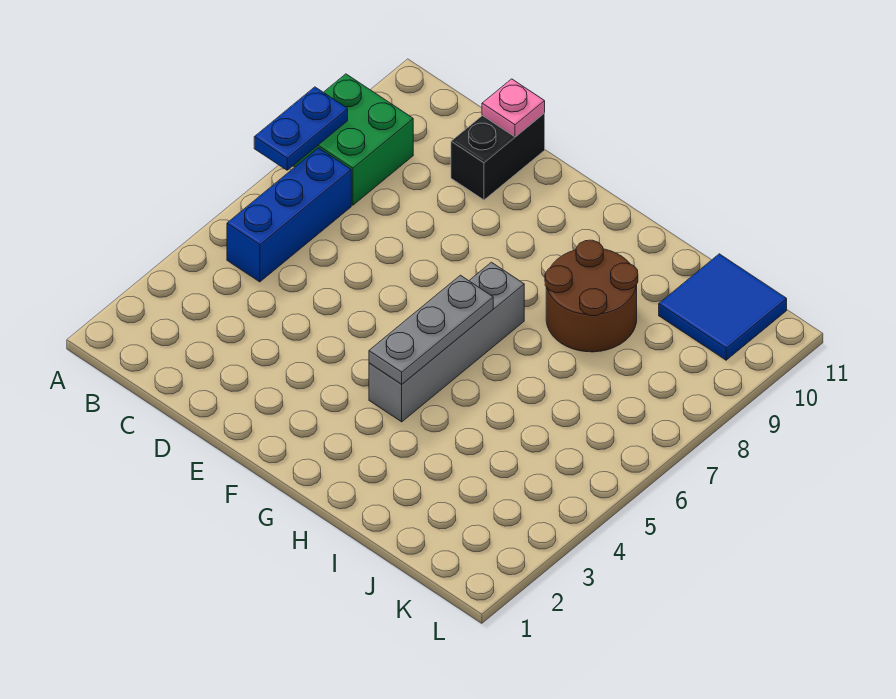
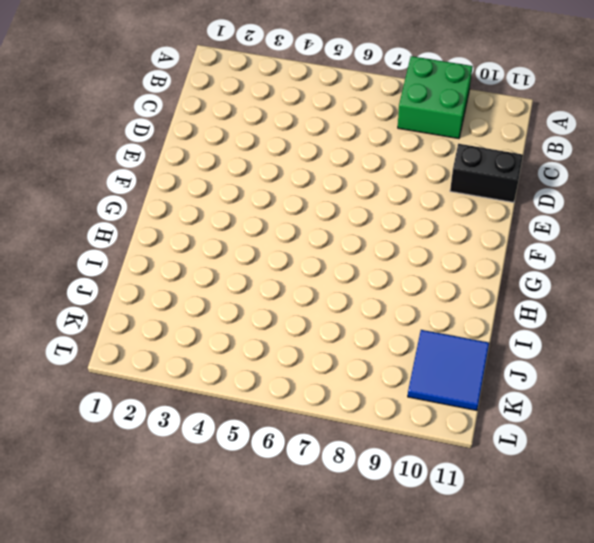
none -> blue 1x3 brick [227,148,351,282]
none -> grey 1x4 brick [369,262,524,422]

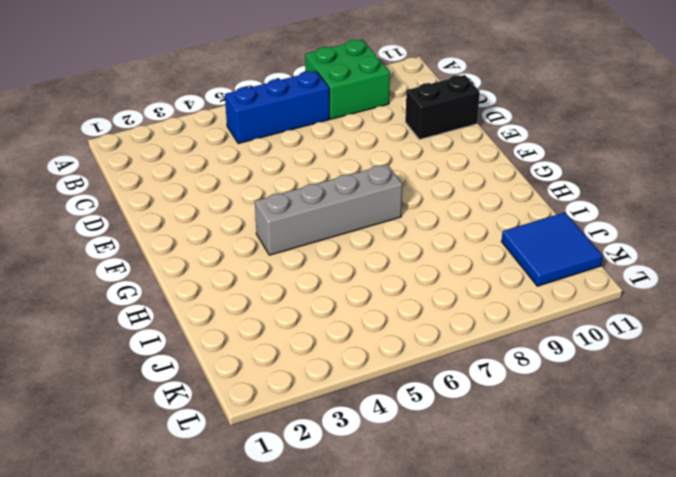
none -> brown 2x2 round brick [545,240,638,352]
none -> blue 1x2 plate [254,87,348,170]

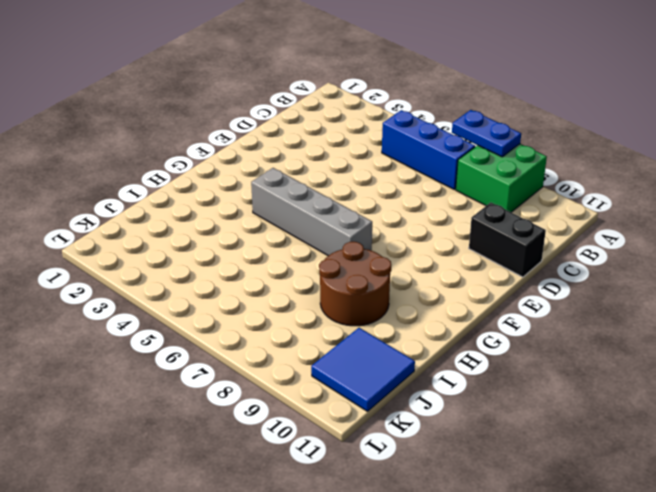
none -> pink 1x1 plate [482,79,545,137]
none -> grey 1x3 plate [369,275,493,384]

